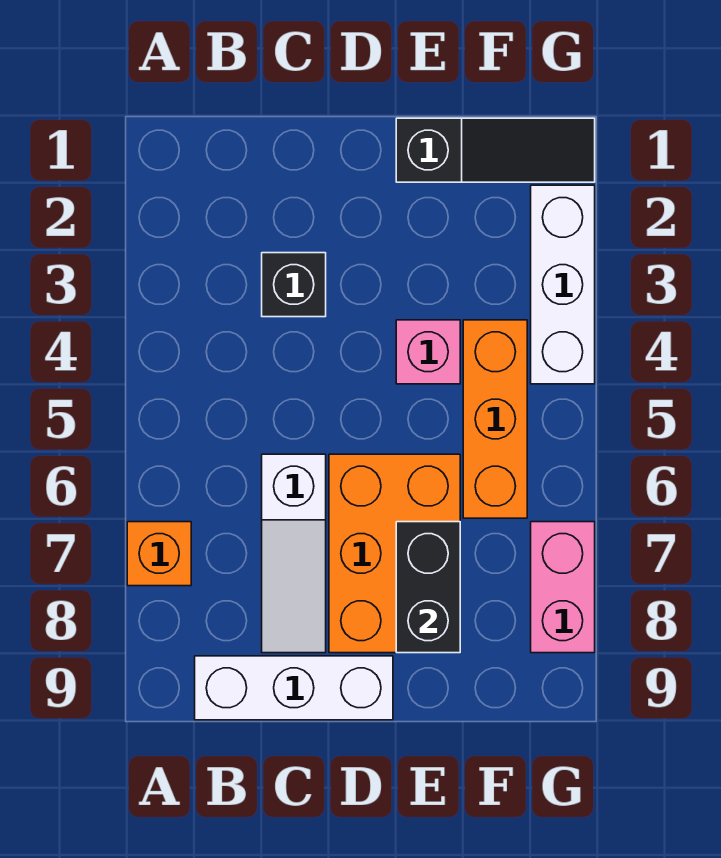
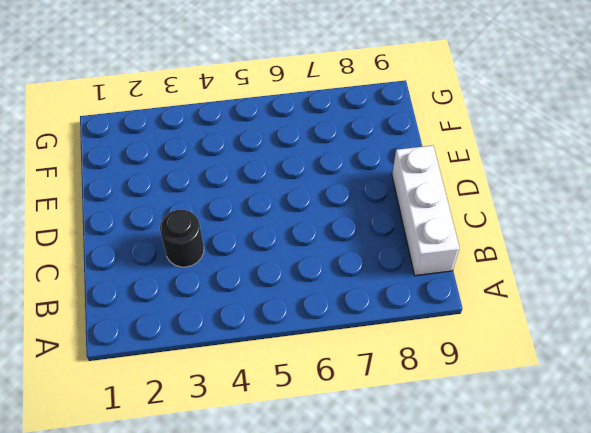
black 1x1 round brick [160,210,204,267] -> black 1x1 brick [262,253,326,317]
none -> orange 1x1 brick [127,522,191,586]
none -> white 1x3 slope [262,454,326,653]

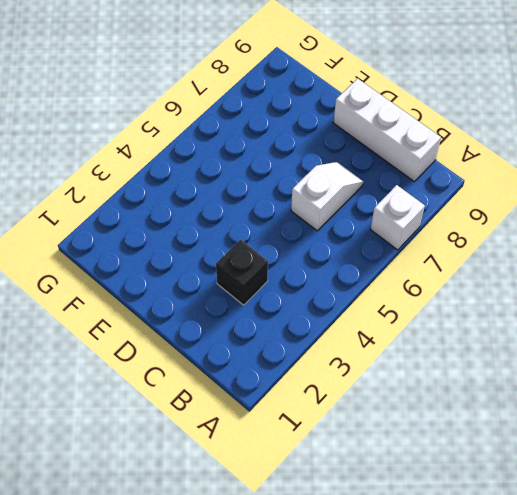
white 1x1 brick [370,185,425,250] -> orange 1x1 brick [127,522,191,586]
white 1x2 slope [291,162,363,231] -> white 1x3 slope [262,454,326,653]
none -> orange 2x3 brick [329,454,460,653]
none -> black 1x3 slope [396,118,595,182]

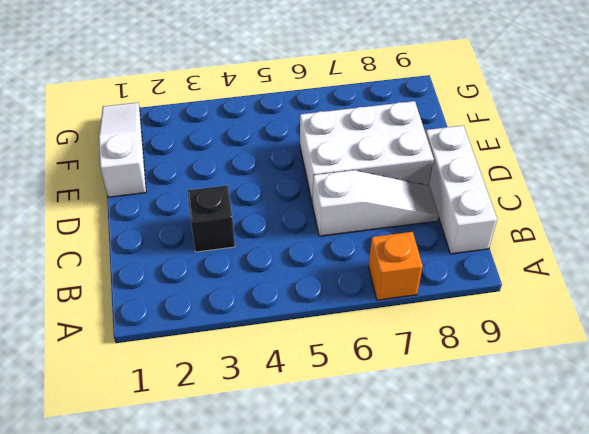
white 2x3 brick [300,101,434,204] -> orange 2x3 brick [329,454,460,653]
white 1x3 slope [99,103,146,197] -> black 1x3 slope [396,118,595,182]
none -> pink 1x1 brick [396,320,460,384]
none -> orange 1x3 brick [463,320,527,518]

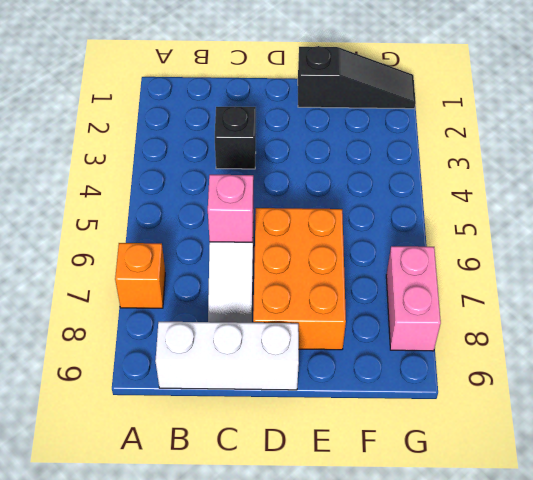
pink 1x1 brick [208,175,253,242] -> pink 1x1 brick moved to [396,320,460,384]
none -> orange 1x3 brick [463,320,527,518]
none -> white 1x3 brick [531,185,595,384]

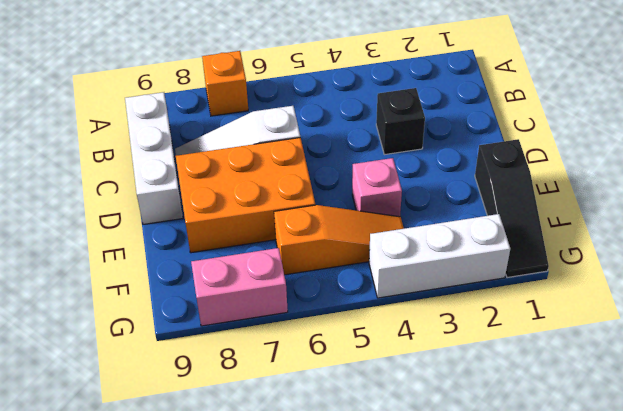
orange 1x3 slope [274,205,404,275] -> orange 1x3 brick [463,320,527,518]
none -> black 1x2 brick [396,522,460,653]

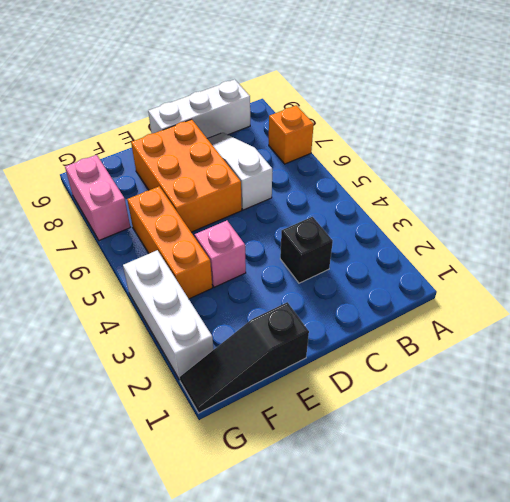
none -> black 1x2 brick [396,522,460,653]

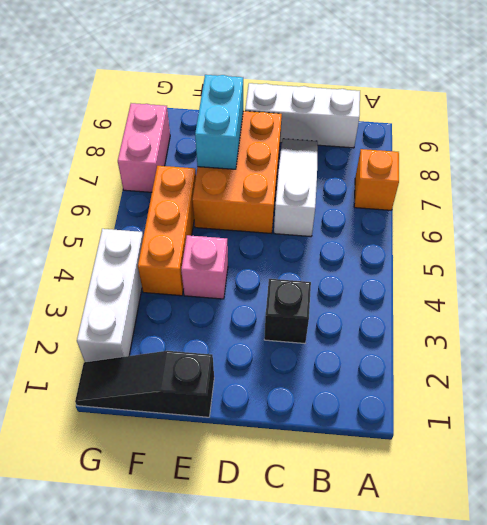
cyan 1x2 brick [195,75,243,169] -> black 1x2 brick [396,522,460,653]

